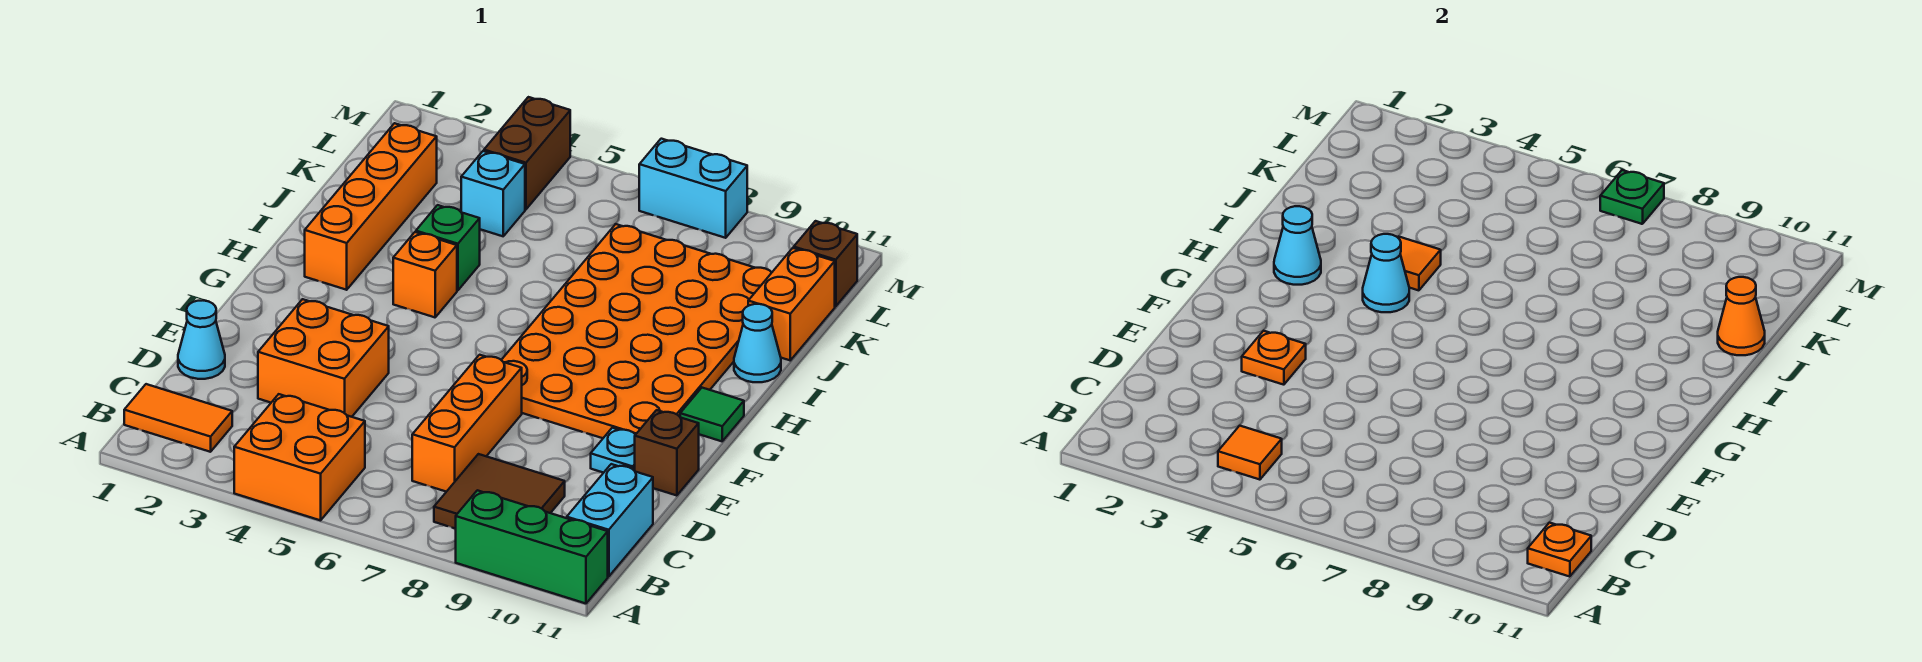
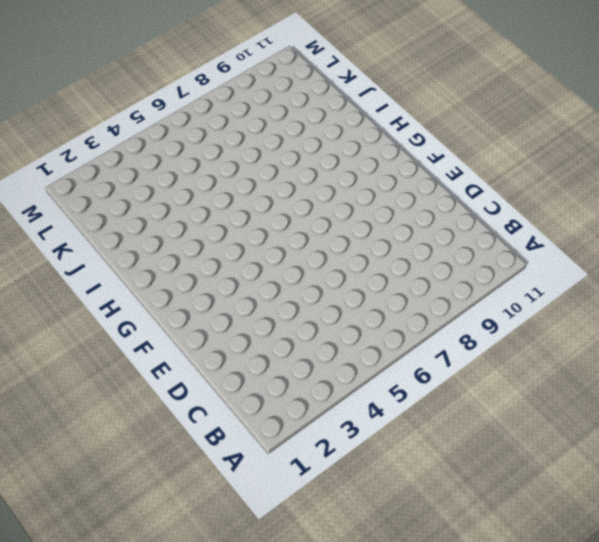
none -> orange 2x2 brick [234,394,365,520]
none -> green 1x3 brick [456,490,608,603]
none -> orange 1x2 tile [124,384,232,452]

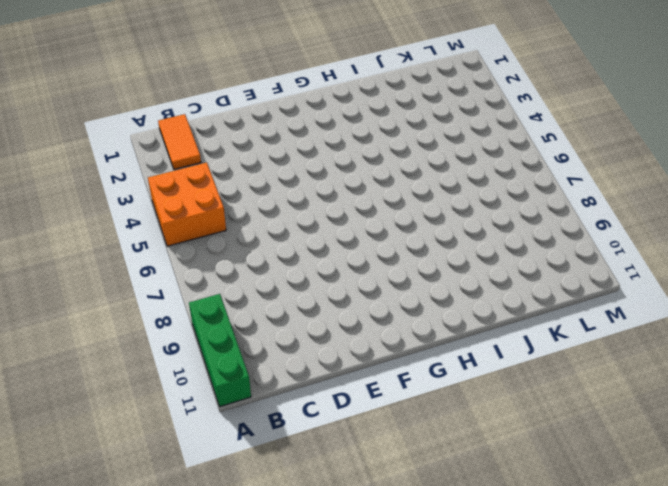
none -> brown 2x2 tile [434,454,565,529]
none -> cyan 1x2 brick [567,464,653,577]
none -> orange 1x3 brick [412,355,522,492]

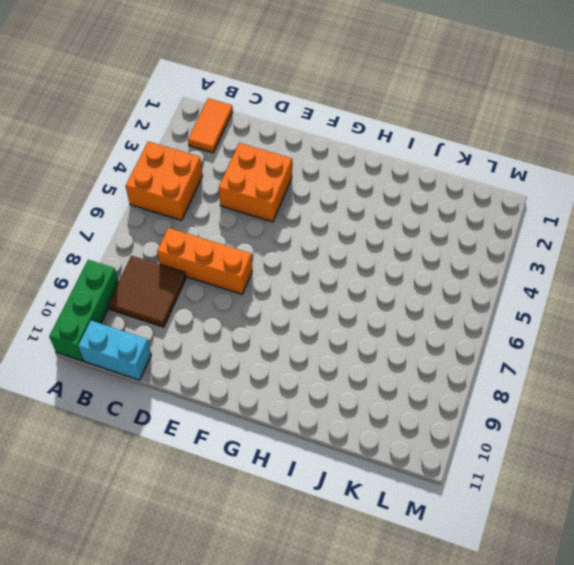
none -> cyan 1x1 cone [178,301,225,379]
none -> cyan 1x1 plate [591,428,635,473]
none -> brown 1x1 brick [635,410,699,496]

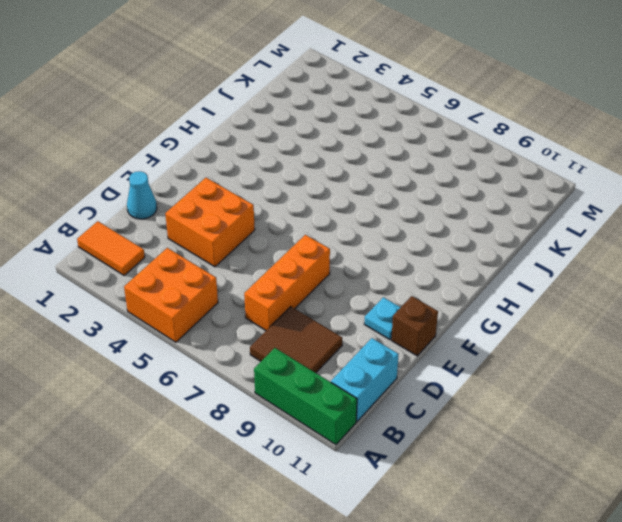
none -> orange 4x6 plate [502,224,772,438]
none -> green 1x1 tile [680,388,744,441]
none -> orange 1x4 brick [305,123,437,290]

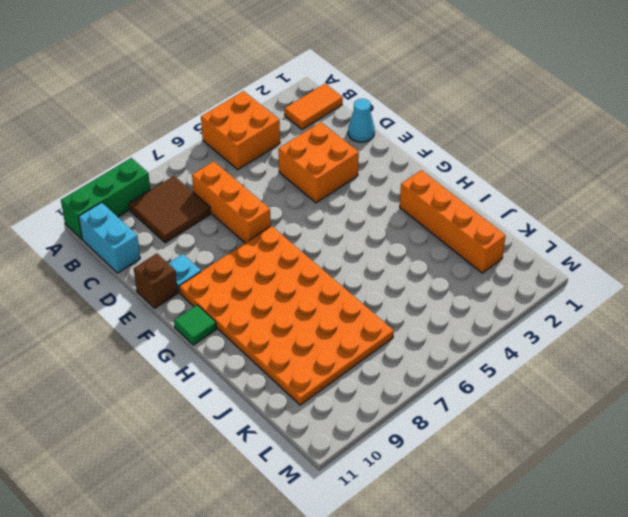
none -> orange 1x1 brick [393,232,457,317]
none -> green 1x1 brick [416,205,480,290]
none -> cyan 1x1 cone [734,304,781,382]

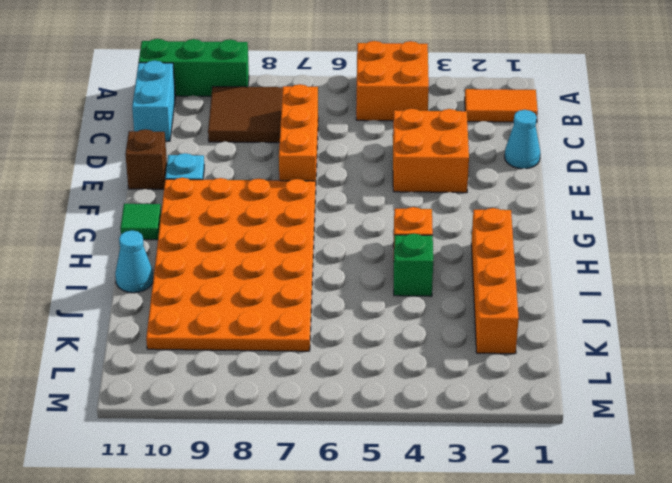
none -> orange 1x2 brick [748,248,835,360]
none -> cyan 1x1 brick [461,151,525,236]
none -> brown 1x2 brick [484,97,570,209]

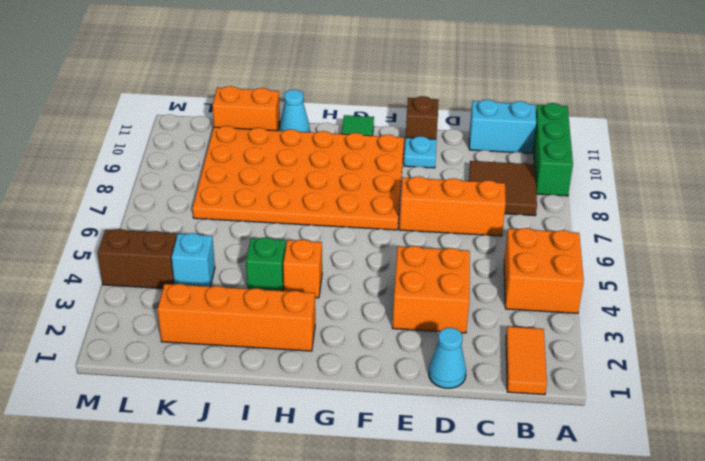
none -> brown 1x1 brick [794,221,857,306]
none -> cyan 1x2 brick [639,139,747,238]
none -> orange 1x1 tile [1218,426,1282,480]

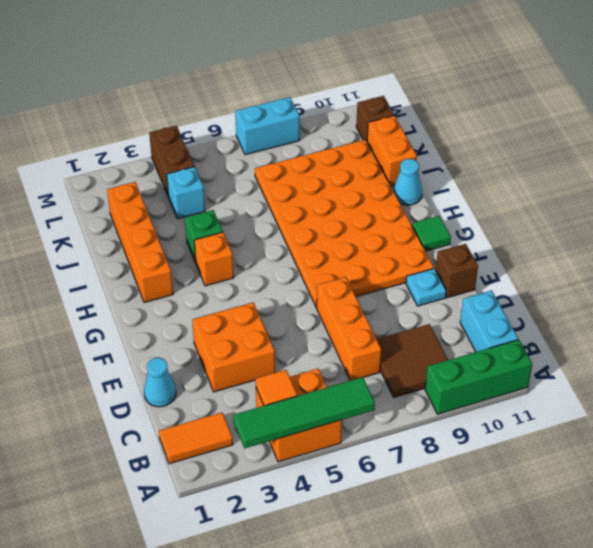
green 1x4 tile [233,377,375,448] -> none
none -> orange 1x1 plate [1528,523,1591,577]
none -> orange 1x1 plate [1242,331,1306,385]
none -> cyan 1x1 cone [1274,206,1321,285]

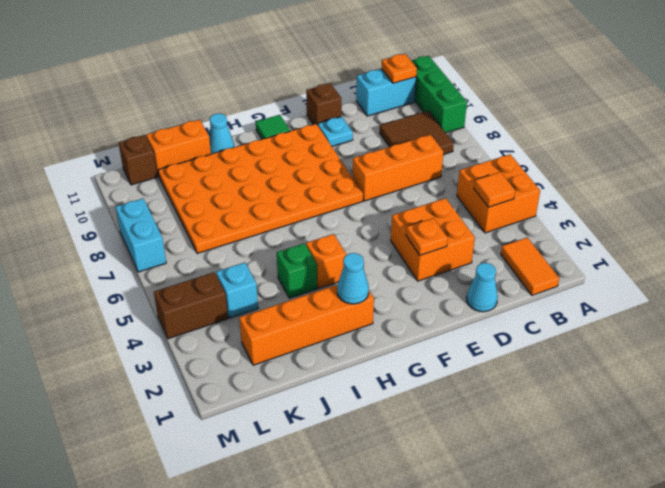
none -> cyan 1x1 cone [1363,234,1409,312]
none -> orange 1x1 tile [1398,236,1441,290]
none -> orange 1x1 cone [1718,277,1765,355]

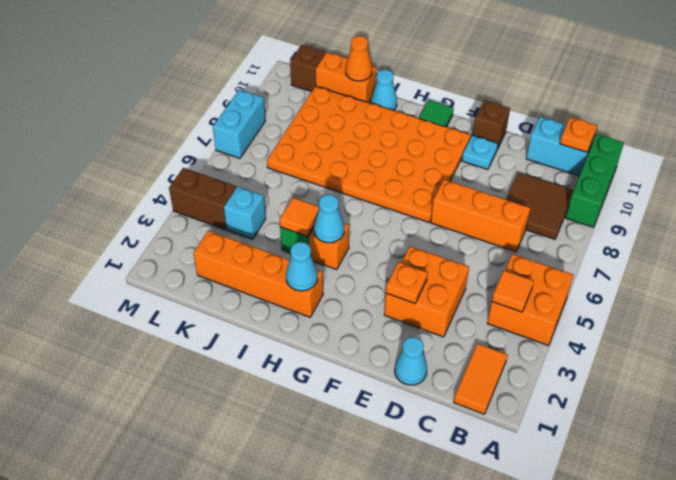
none -> green 1x1 plate [1600,170,1664,224]

